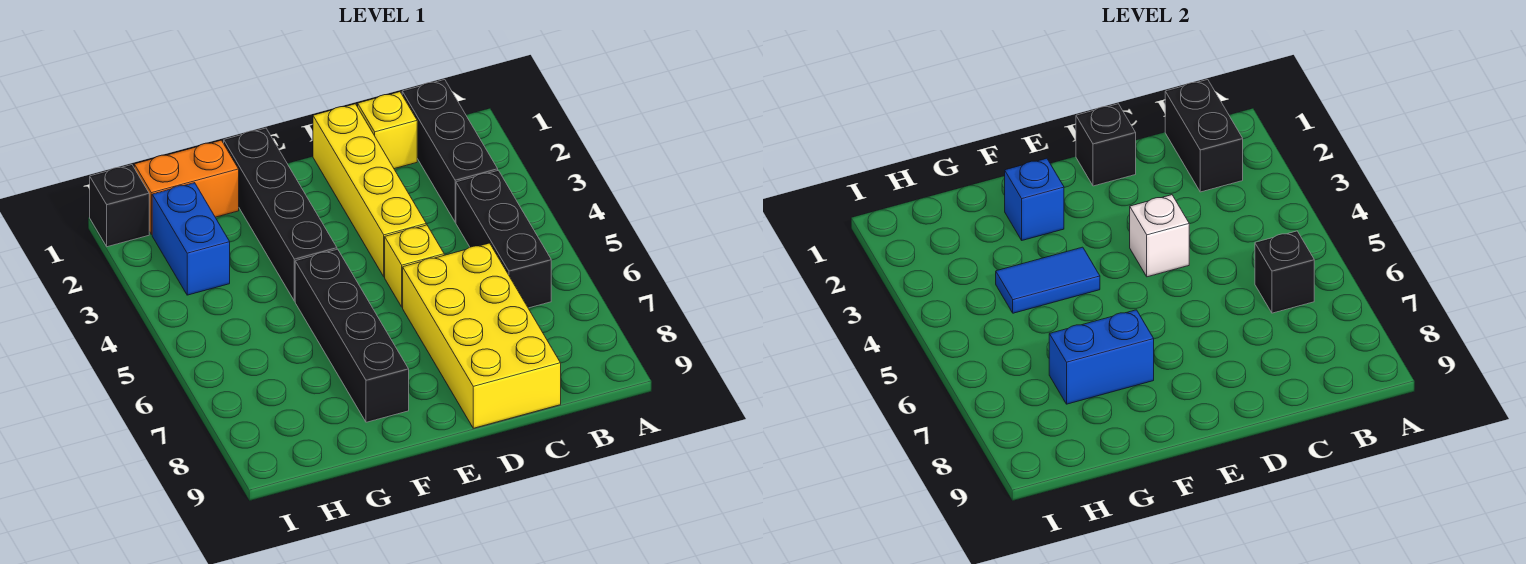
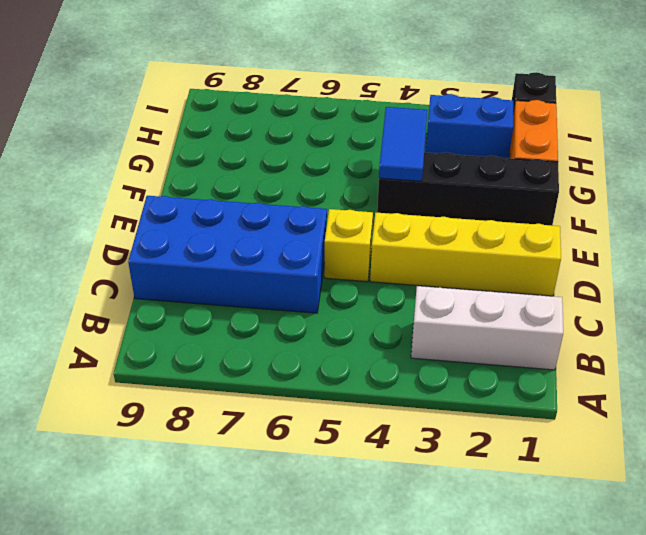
white 1x3 brick [411,286,563,370] -> black 1x3 brick [402,80,498,222]
blue 2x4 brick [128,196,327,313] -> yellow 2x4 brick [403,243,561,428]
none -> black 1x3 brick [456,170,551,308]
none -> yellow 1x1 brick [358,92,417,169]
none -> black 1x4 brick [295,249,409,422]

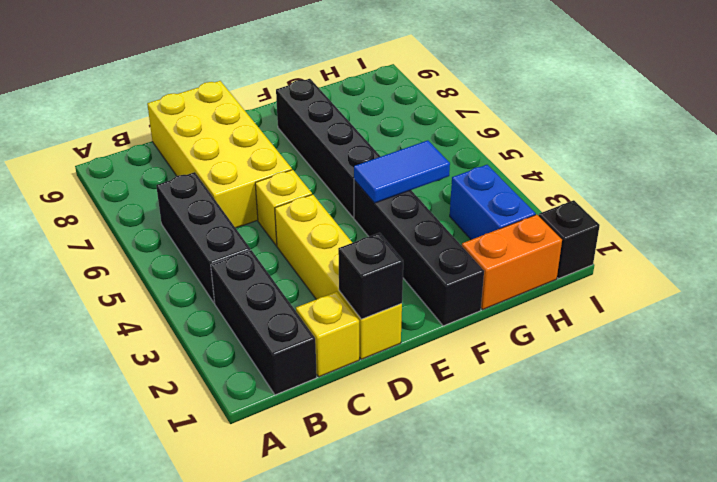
none -> black 1x2 brick [1165,80,1243,192]
none -> black 1x1 brick [1255,231,1314,313]
none -> white 1x1 brick [1130,195,1189,277]

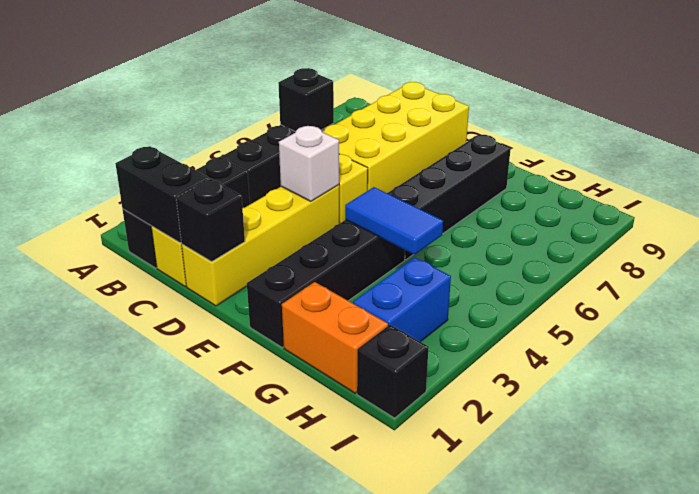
black 1x2 brick [115,146,209,243] -> black 1x2 brick turned to [1165,80,1243,192]
none -> blue 1x1 brick [1005,158,1064,240]
none -> blue 1x2 brick [1049,310,1154,404]

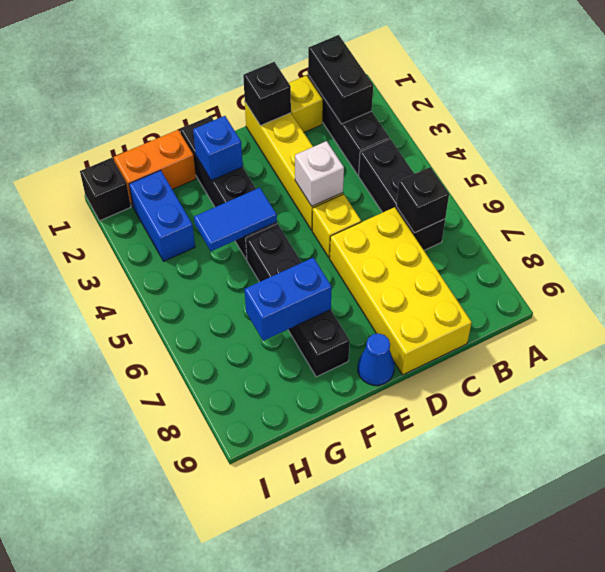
blue 1x1 cone [358,333,395,385] -> none

